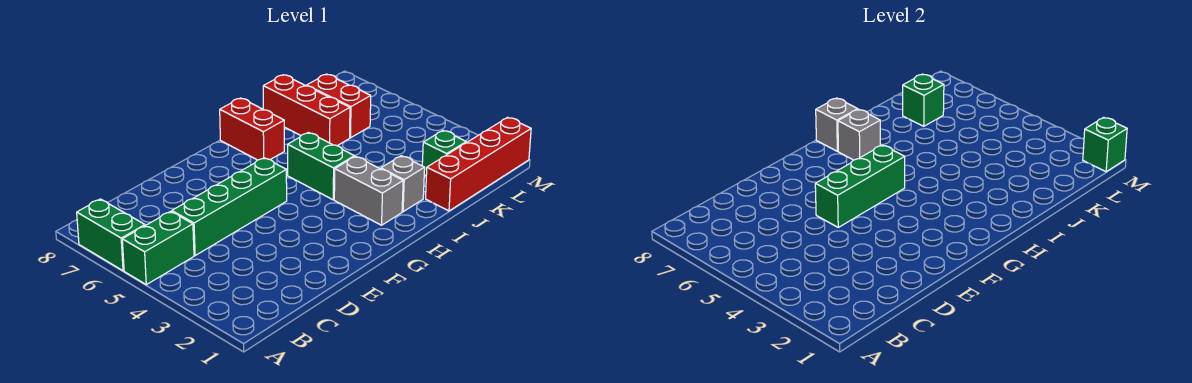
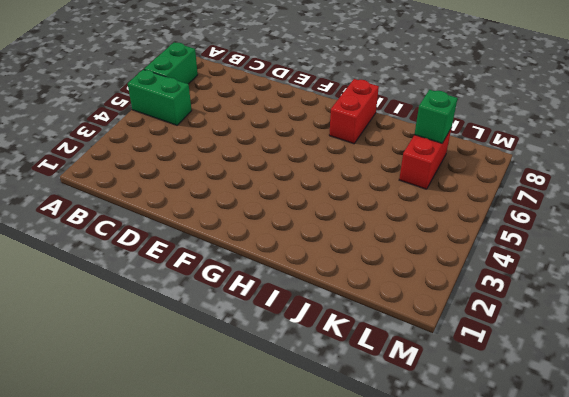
none -> green 1x4 brick [172,158,287,255]
none -> grey 1x2 brick [334,156,403,225]
none -> green 1x2 brick [288,132,354,200]

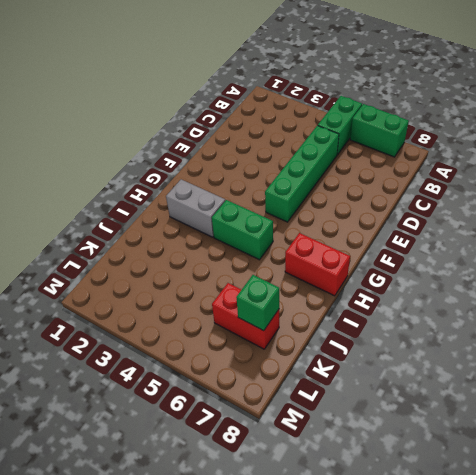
none -> grey 1x1 brick [381,156,425,212]
none -> red 1x4 brick [426,117,531,211]
none -> red 1x3 brick [263,75,350,146]

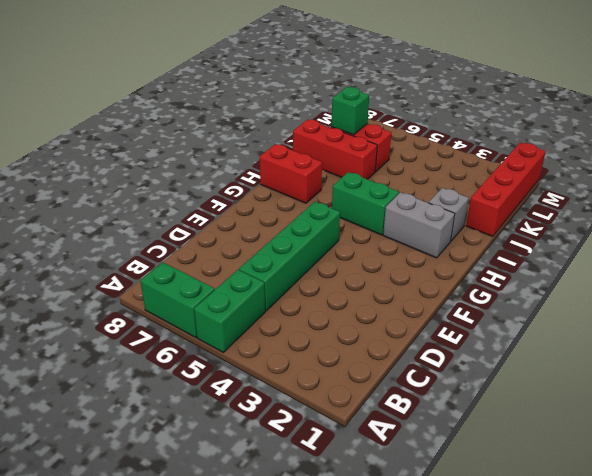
none -> green 1x1 brick [422,131,466,176]
none -> green 1x3 brick [815,145,905,227]
none -> grey 1x1 brick [838,109,880,160]

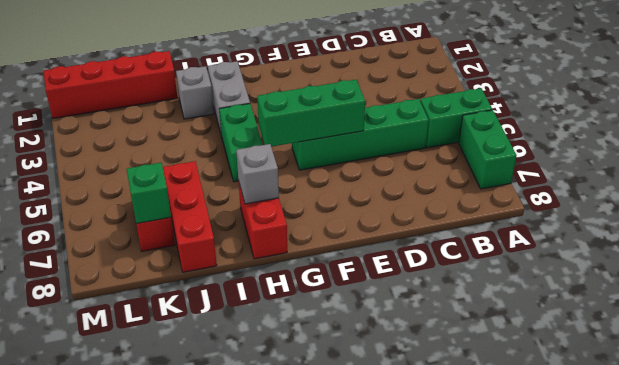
none -> green 1x1 brick [422,131,466,176]
none -> grey 1x1 brick [816,98,858,151]
none -> green 1x1 brick [1083,117,1127,172]

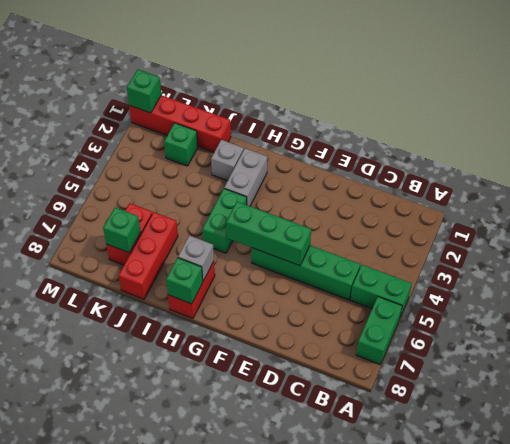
green 1x1 brick [166,258,203,304] -> grey 1x1 brick [816,98,858,151]

